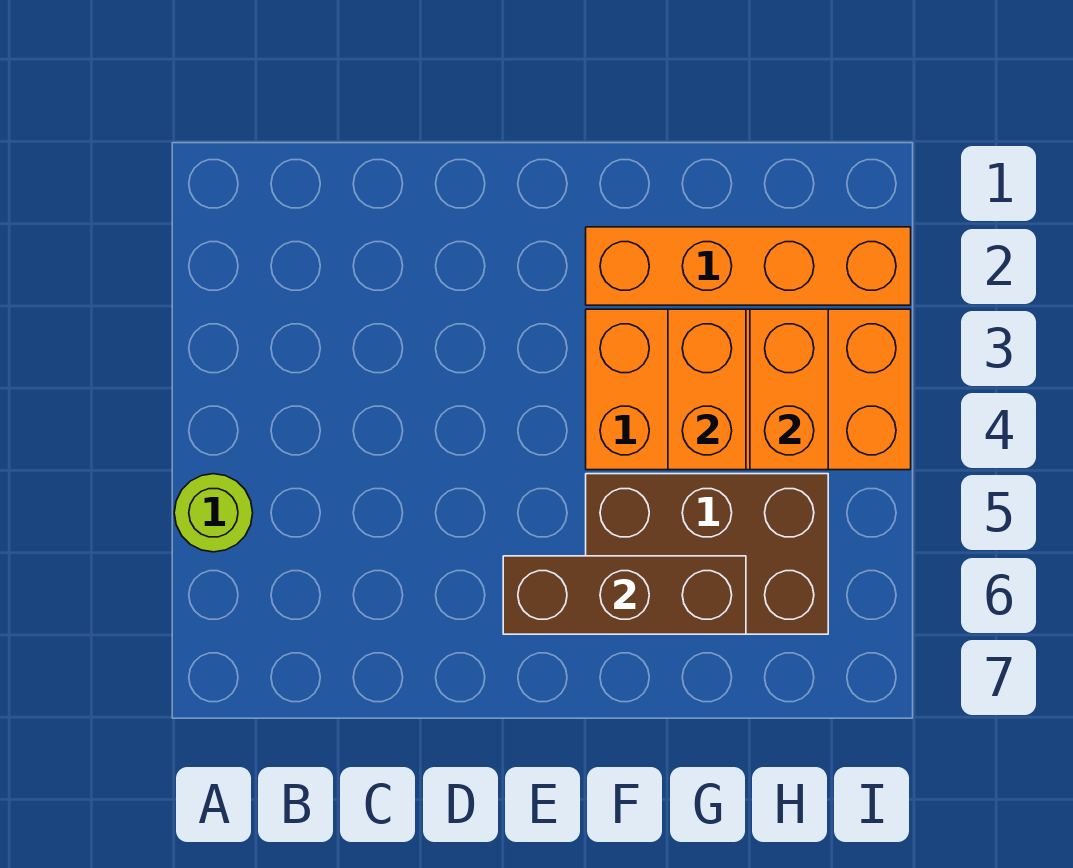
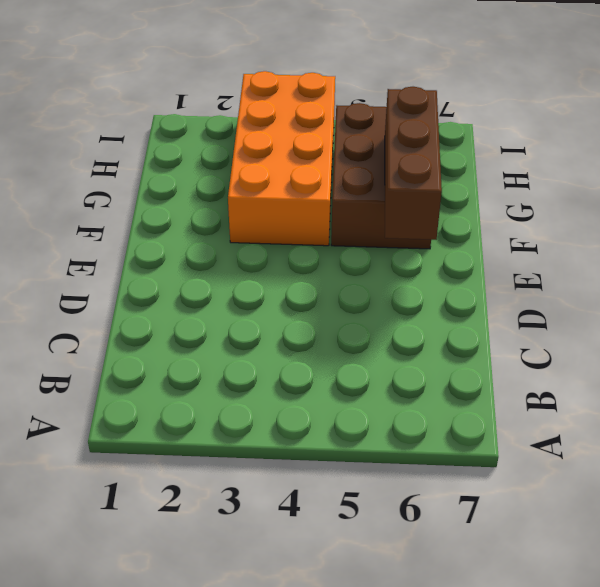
none -> lime 1x1 round brick [174,474,253,552]
none -> orange 1x4 brick [586,227,911,305]

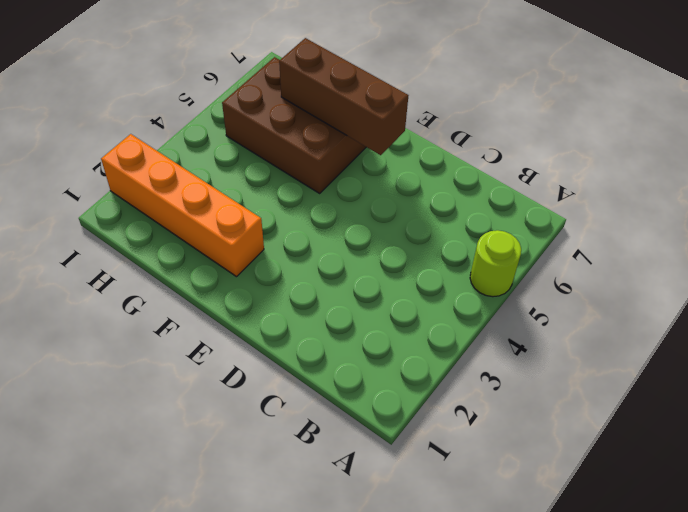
none -> orange 2x4 brick [586,309,911,470]
none -> orange 1x2 brick [668,309,746,470]

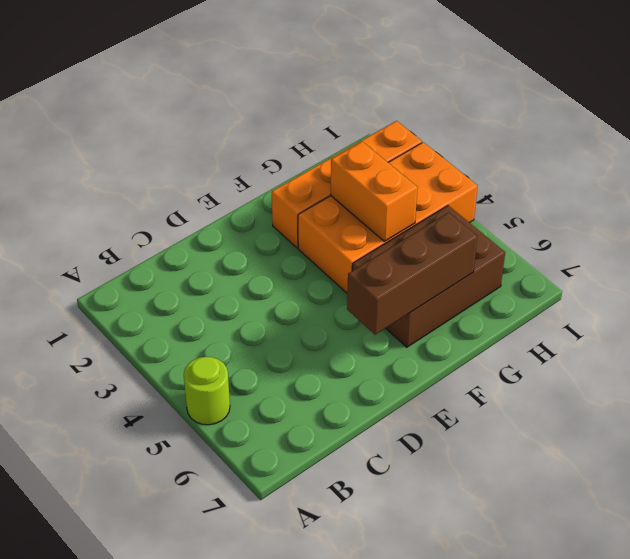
none -> orange 1x2 brick [750,309,828,470]

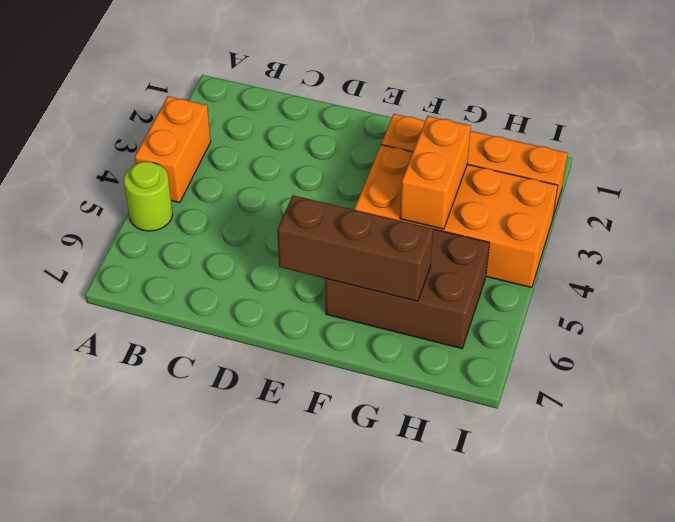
orange 1x2 brick [135,96,211,203] -> orange 1x2 brick moved to [750,309,828,470]

